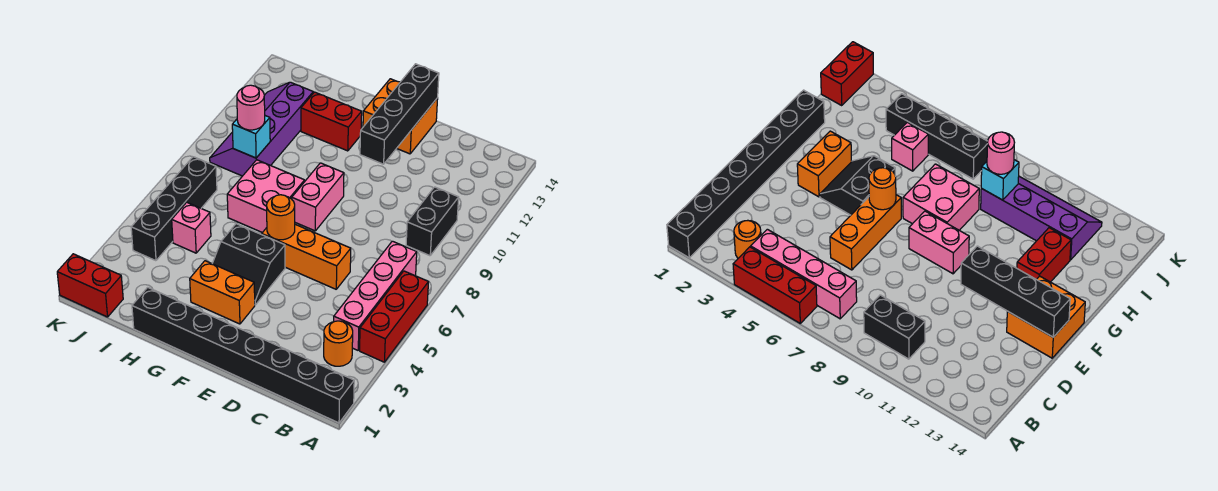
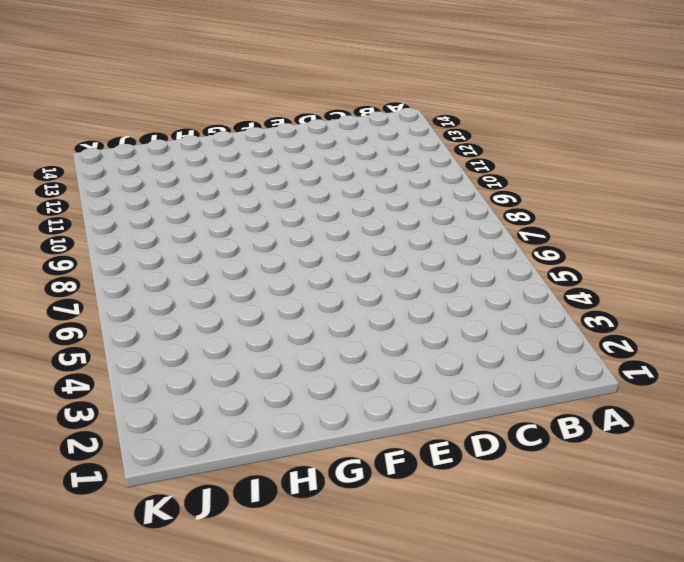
none -> black 1x8 brick [132,287,354,423]
none -> red 1x3 brick [360,271,428,362]
none -> orange 1x1 round brick [324,321,353,366]

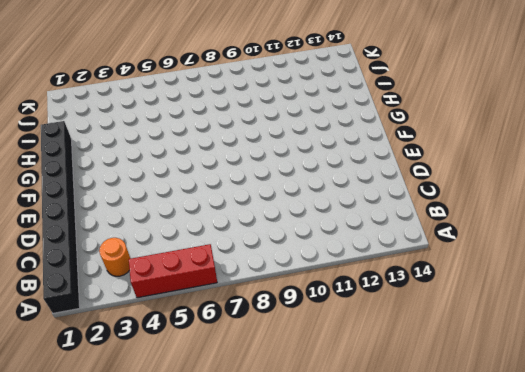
none -> pink 1x4 brick [334,241,417,350]
none -> black 1x2 brick [406,187,459,256]
none -> orange 1x3 brick [262,224,351,289]

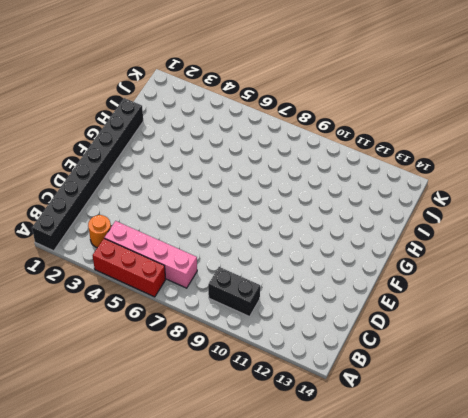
none -> orange 1x3 brick [262,224,351,289]
none -> orange 2x2 brick [363,79,438,154]
none -> orange 1x2 brick [190,261,255,324]

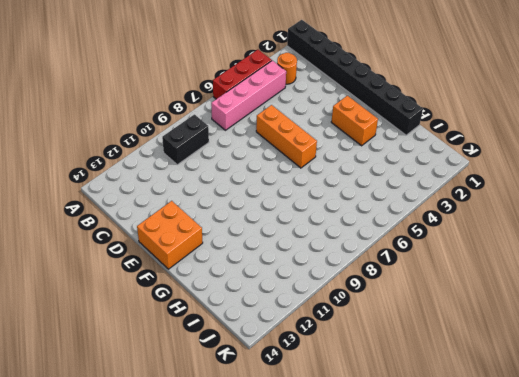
none -> black 2x2 slope [212,224,285,305]
none -> pink 1x2 brick [292,163,344,231]
none -> pink 2x2 brick [227,160,305,233]

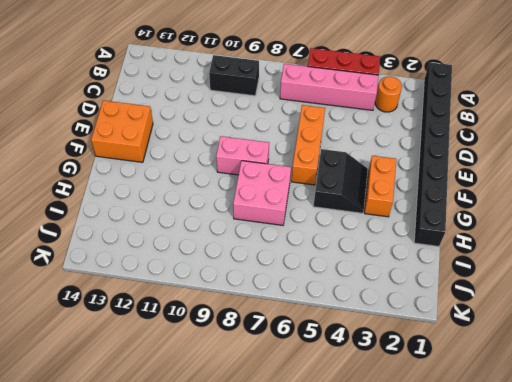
none -> red 1x2 brick [301,92,362,151]
none -> pink 1x1 brick [172,202,211,253]
none -> purple 2x4 slope [210,82,313,176]

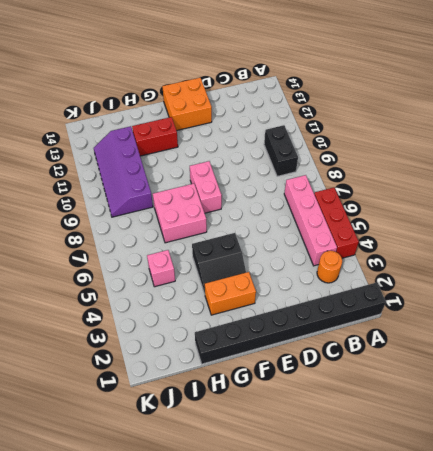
none -> orange 1x3 brick [262,224,351,289]
none -> red 1x2 brick [57,254,123,317]
none -> black 1x4 brick [131,157,217,261]

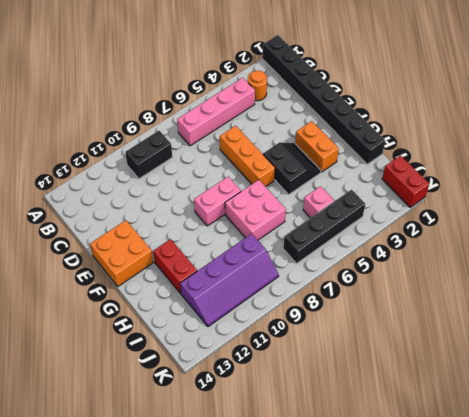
none -> red 1x3 brick [360,271,428,362]
none -> black 1x4 brick [360,64,439,164]
none -> orange 1x1 round brick [267,195,295,240]

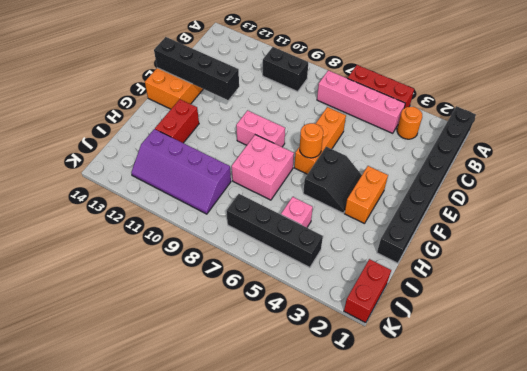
none -> cyan 1x1 brick [232,116,270,158]
none -> pink 1x1 round brick [237,85,265,130]

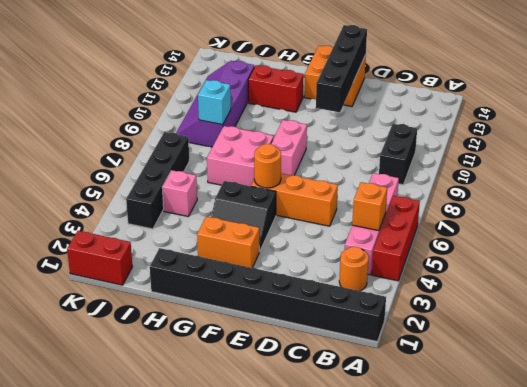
orange 1x1 brick [352,182,387,231] -> none
none -> pink 1x1 round brick [237,85,265,130]

